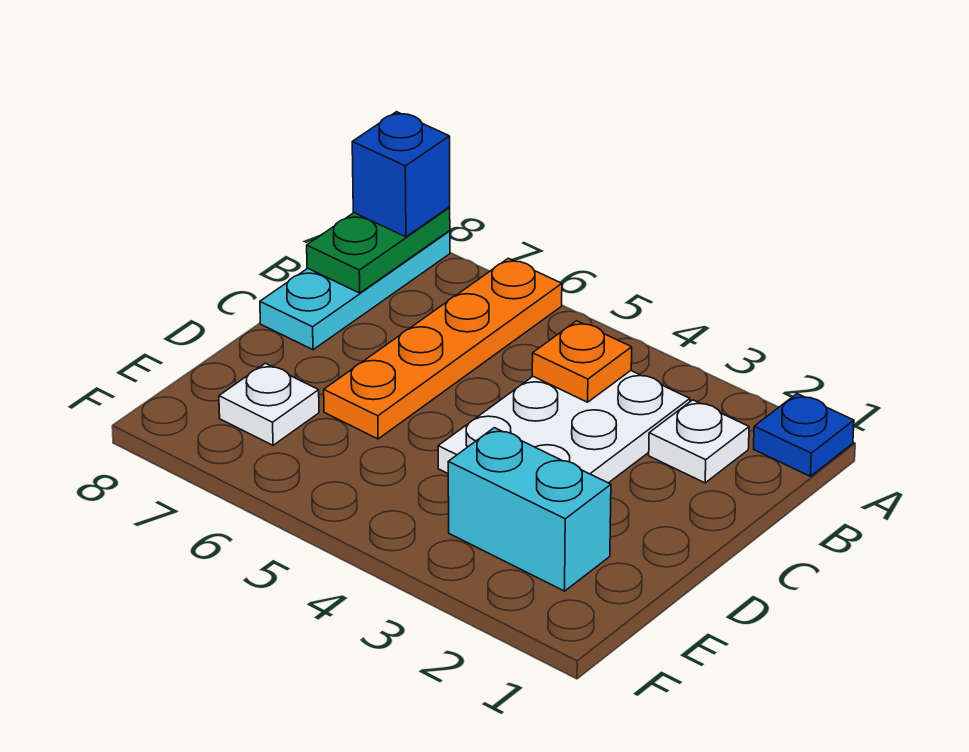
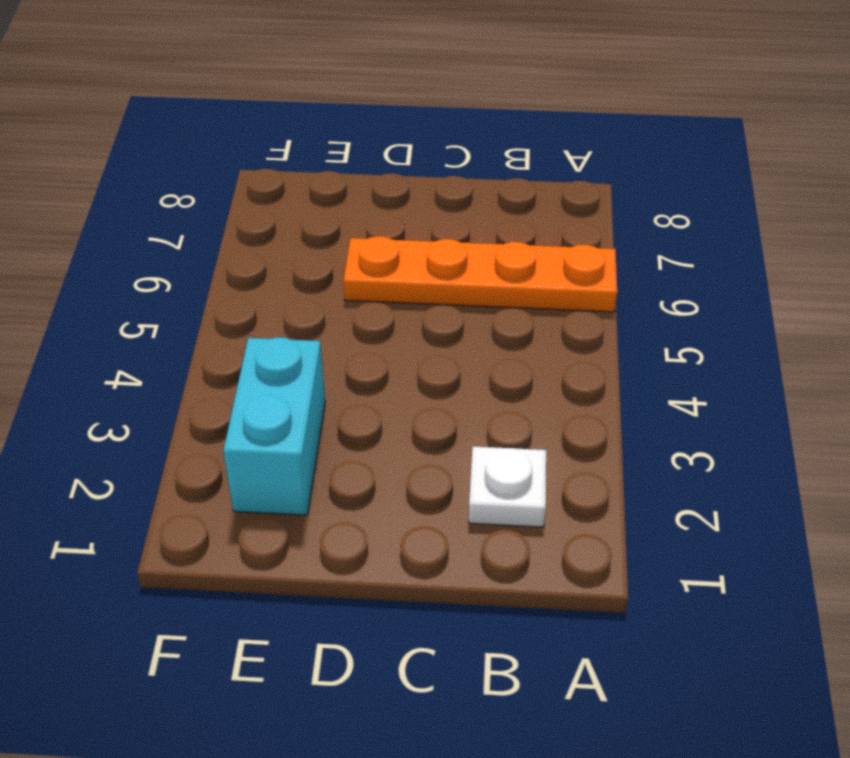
none -> blue 1x1 plate [754,394,854,476]
none -> cyan 1x3 plate [260,231,450,350]

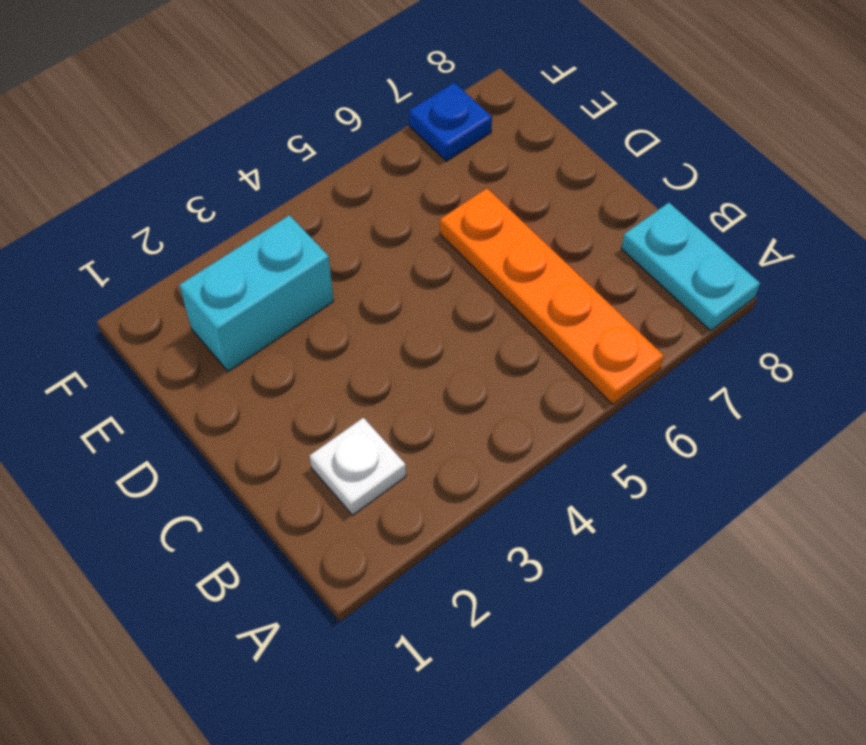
cyan 1x2 plate [621,203,760,331] -> cyan 1x3 plate [260,231,450,350]
blue 1x1 plate [409,82,492,161] -> blue 1x1 plate moved to [754,394,854,476]
none -> white 2x3 plate [438,371,690,483]
none -> white 1x1 plate [219,363,319,445]

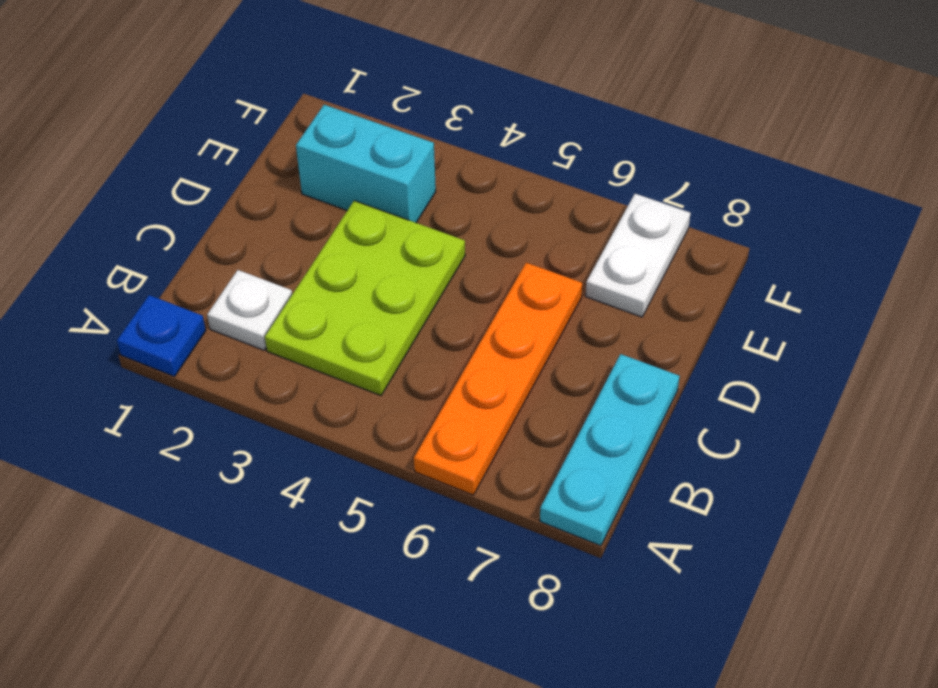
lime 2x3 plate [265,201,465,395] -> white 2x3 plate [438,371,690,483]
white 1x2 plate [586,194,691,317] -> white 1x1 plate [219,363,319,445]
none -> green 1x2 plate [307,208,450,293]
none -> orange 1x1 plate [532,321,632,402]

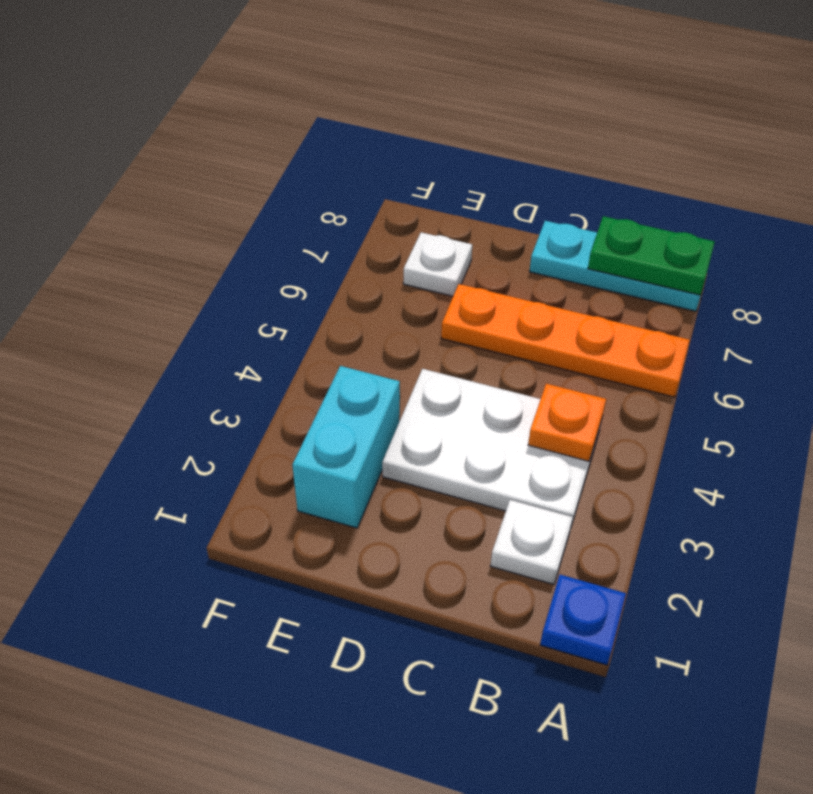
none -> blue 1x1 brick [352,112,450,237]

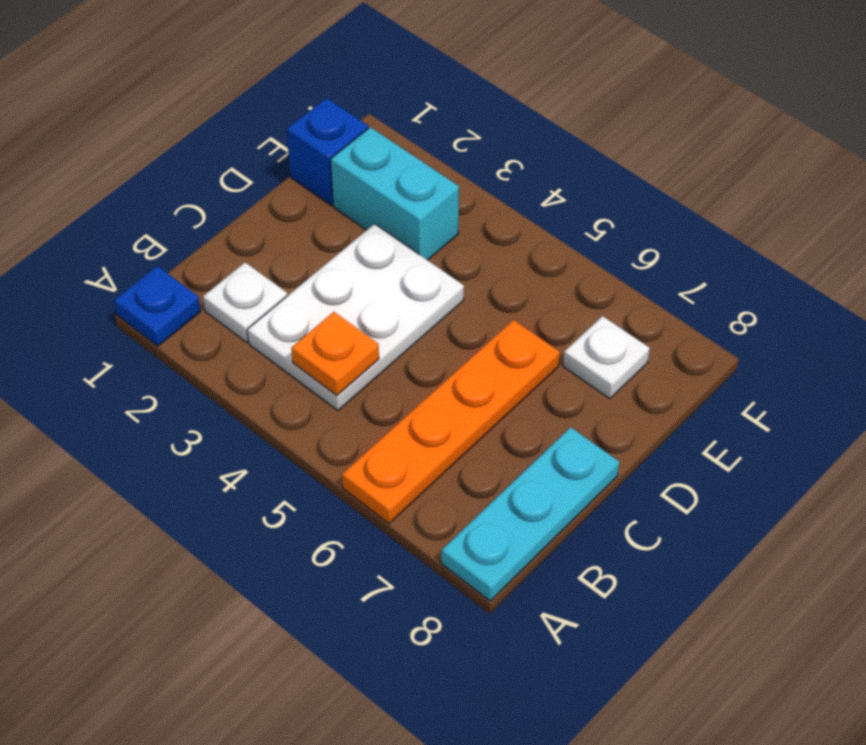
blue 1x1 brick [287,98,368,205] -> blue 1x1 brick moved to [352,112,450,237]
none -> green 1x2 plate [307,208,450,293]

